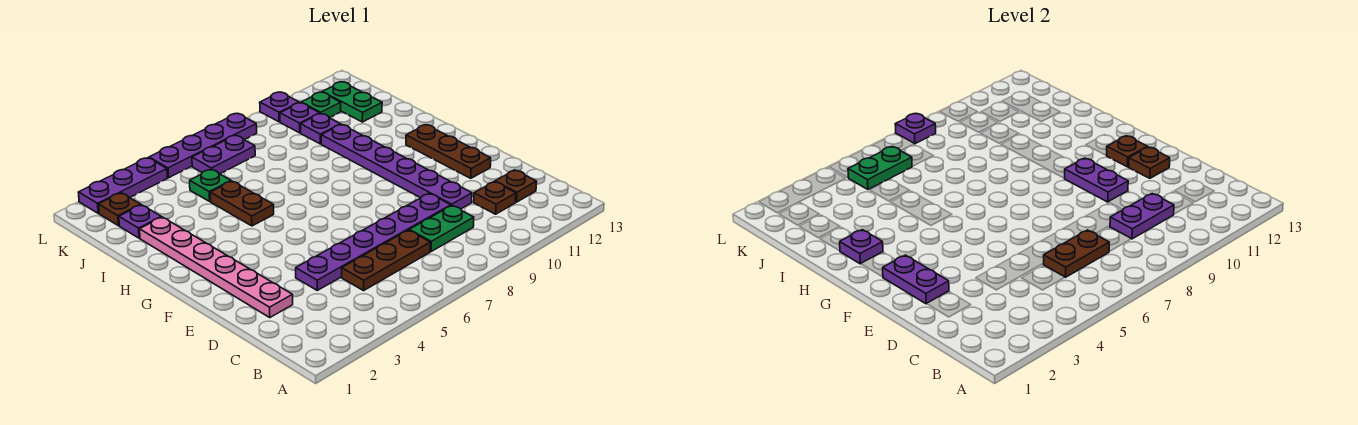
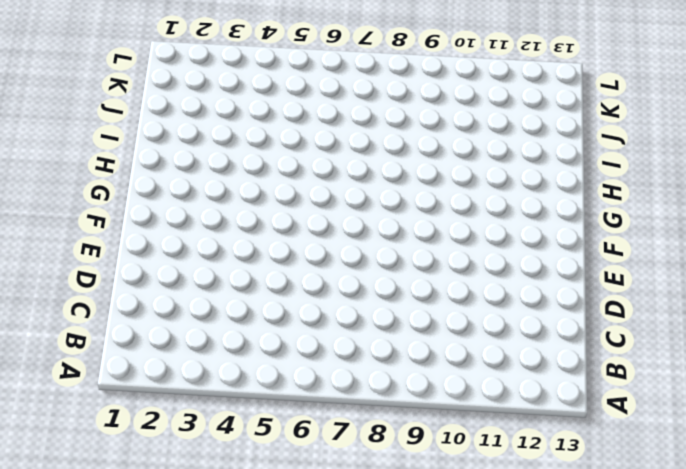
none -> brown 1x3 plate [342,230,430,291]
none -> green 1x2 plate [409,206,474,251]
none -> brown 1x1 plate [474,182,516,214]

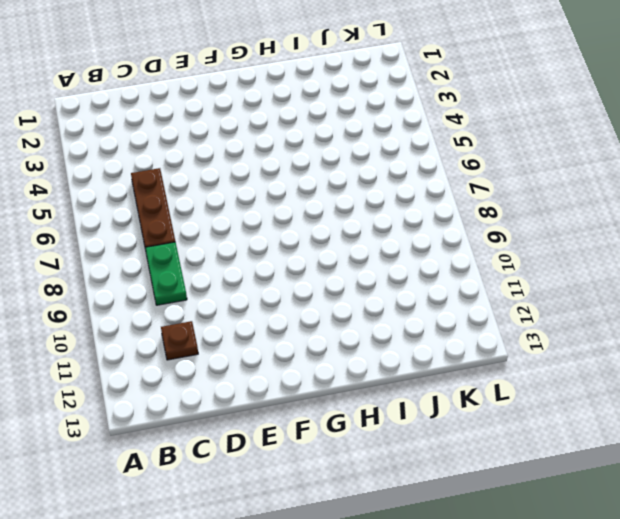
none -> brown 1x1 plate [495,170,537,202]
none -> pink 1x6 plate [140,217,293,317]
none -> purple 1x6 plate [296,193,451,290]

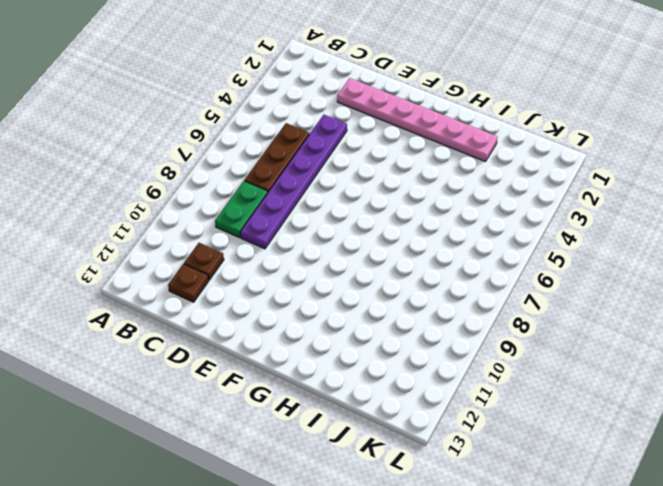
none -> purple 1x6 plate [321,124,472,209]
none -> brown 1x3 plate [406,125,491,178]
none -> brown 1x2 plate [210,181,274,226]

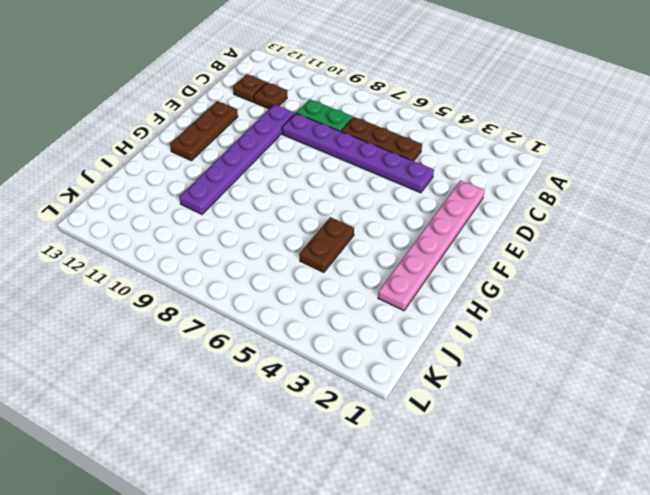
none -> purple 1x1 plate [119,205,161,238]
none -> green 1x1 plate [190,169,231,201]
none -> purple 1x1 plate [301,114,341,144]

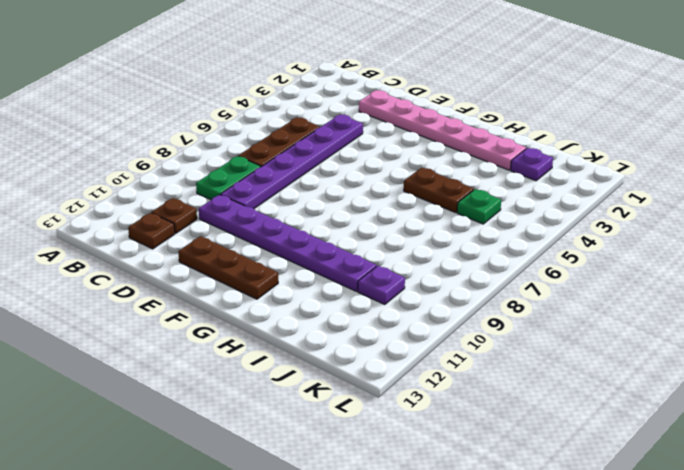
none -> green 1x2 plate [323,82,382,122]
none -> brown 1x1 plate [99,193,141,226]
none -> purple 1x2 plate [192,135,255,174]

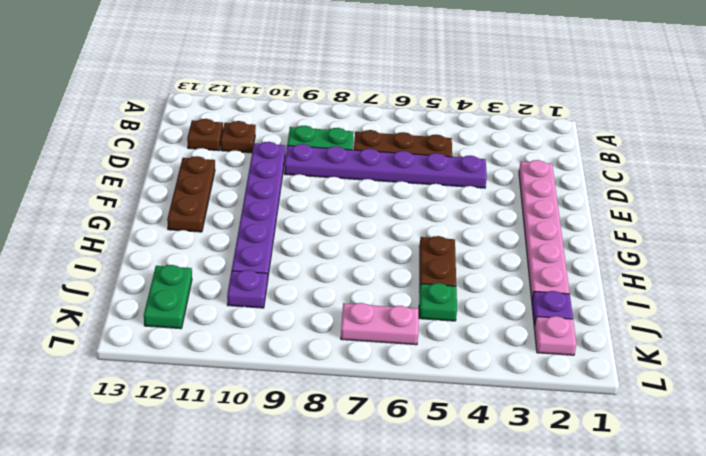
pink 1x1 plate [534,316,576,355] -> brown 1x1 plate [99,193,141,226]
pink 1x2 plate [341,303,419,345] -> purple 1x2 plate [192,135,255,174]
none -> purple 1x1 plate [280,103,320,133]
none -> green 1x1 plate [301,92,341,118]
none -> purple 1x3 plate [78,158,167,213]

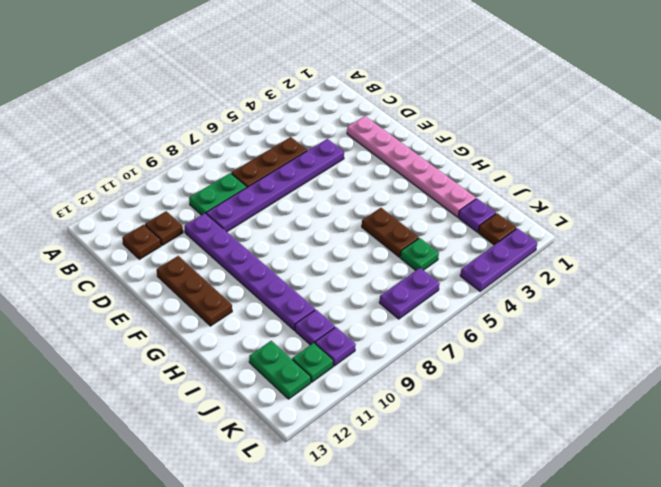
none -> purple 1x4 plate [149,114,257,178]
none -> purple 1x1 plate [260,92,299,122]
none -> brown 1x2 plate [1044,230,1109,277]

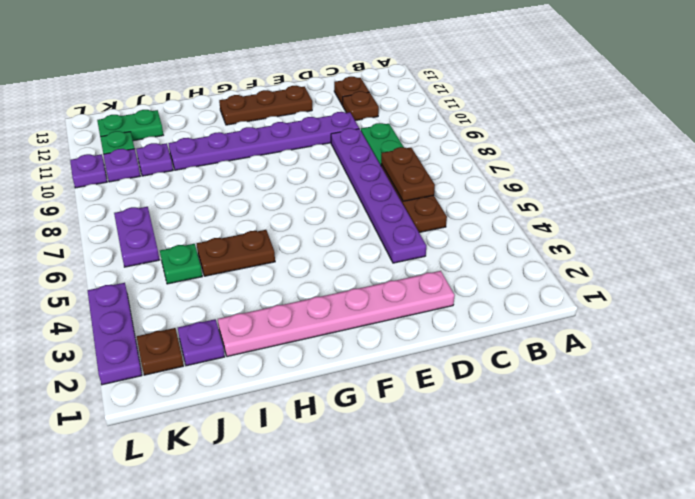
none -> purple 1x4 plate [149,114,257,178]
none -> purple 1x2 plate [1110,194,1174,239]
none -> purple 1x2 plate [883,255,949,304]

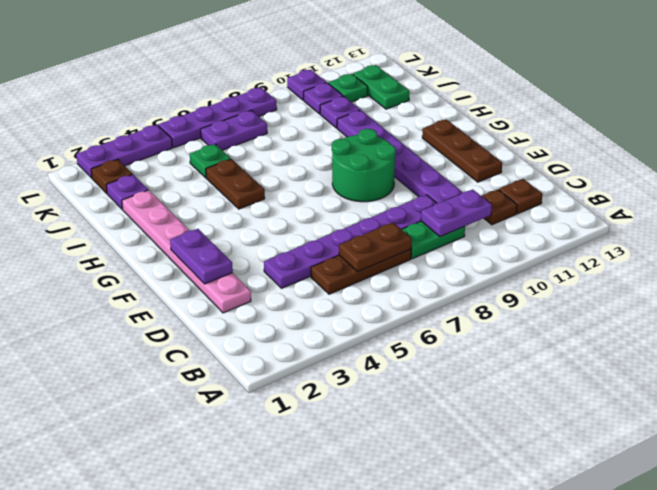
green 2x2 round brick [332,129,396,202] -> none
none -> purple 1x2 plate [1064,158,1128,202]
none -> brown 1x1 plate [1129,147,1170,178]
none -> brown 1x1 plate [1106,136,1147,167]

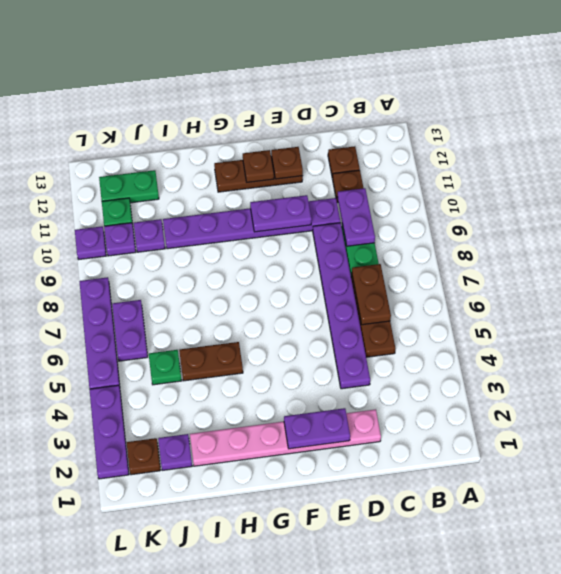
none -> purple 1x1 plate [840,230,883,264]
none -> green 1x2 plate [848,146,912,189]
none -> purple 1x1 plate [895,114,936,144]

